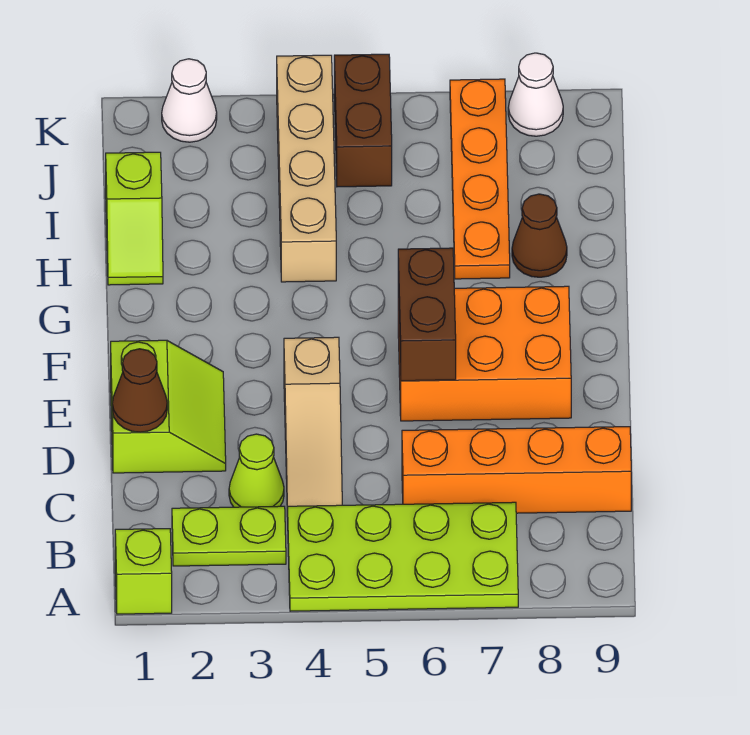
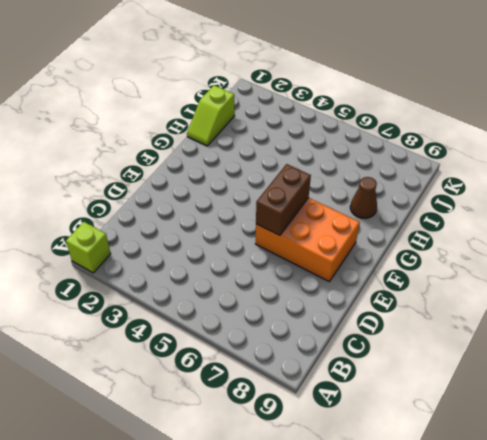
none -> lime 2x4 plate [287,502,518,611]
none -> lime 1x2 plate [172,506,286,566]
none -> lime 1x1 cone [229,434,284,507]

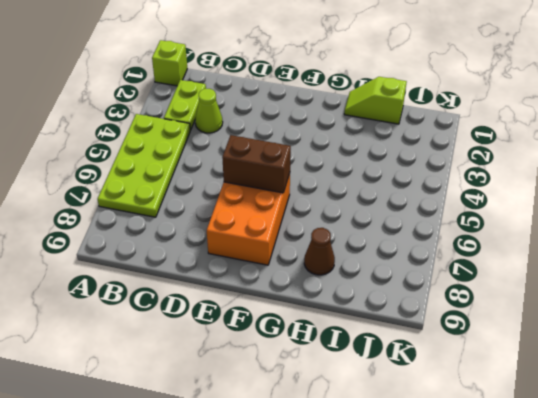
none -> tan 1x3 slope [284,337,342,517]
none -> orange 1x4 brick [402,427,631,513]
none -> lime 2x2 slope [111,340,226,473]

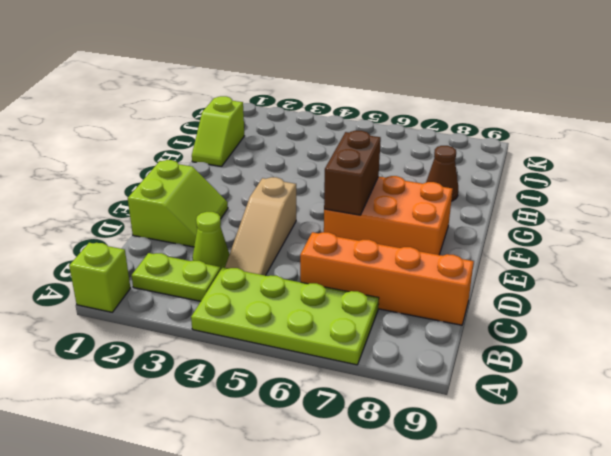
none -> tan 1x4 brick [277,55,336,282]
none -> orange 1x4 plate [450,79,510,279]
none -> brown 1x2 brick [334,54,392,187]

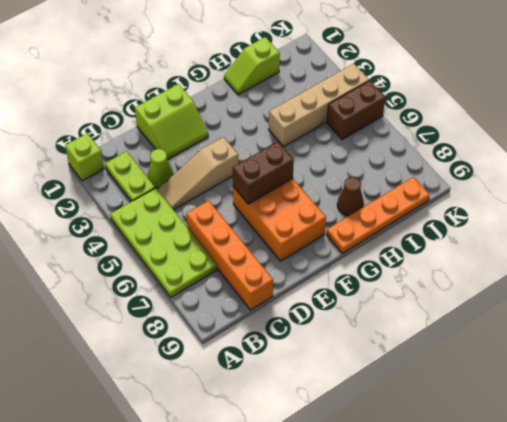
orange 1x4 plate [327,177,430,253] -> orange 1x4 plate moved to [450,79,510,279]
none -> white 1x1 cone [162,59,217,142]
none -> white 1x1 cone [508,53,563,136]
none -> brown 1x1 cone [112,349,167,432]

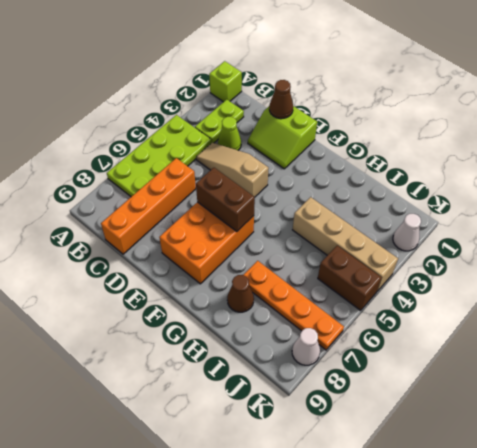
none -> lime 1x2 slope [106,152,163,285]

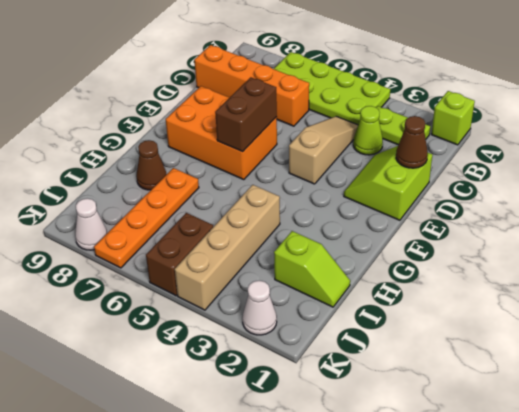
lime 1x2 slope [274,231,350,307] -> lime 1x2 slope turned to [106,152,163,285]

